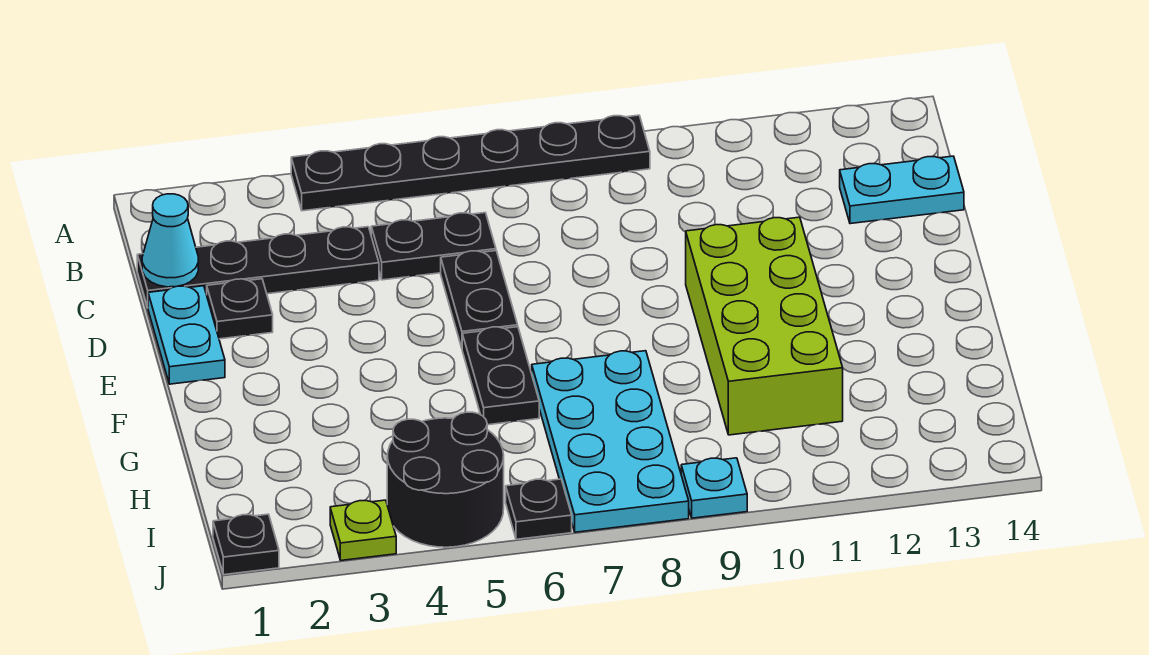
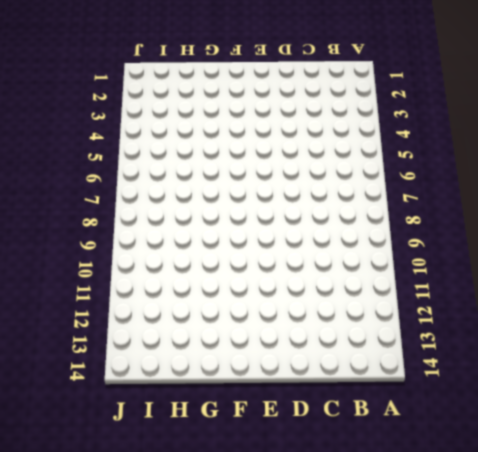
none -> black 1x6 plate [291,115,650,211]
none -> black 1x4 plate [137,227,379,307]
none -> black 1x2 plate [371,213,496,280]

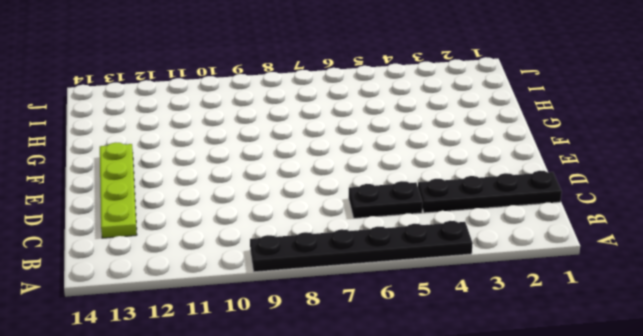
lime 1x4 plate [100,143,137,238] -> cyan 1x2 plate [840,156,964,224]
none -> cyan 1x2 plate [148,286,225,384]
none -> black 1x1 plate [207,279,273,339]
none -> black 1x2 plate [441,251,518,348]

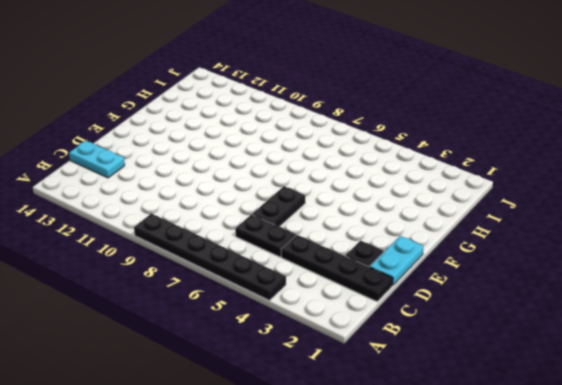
none -> lime 2x4 brick [686,217,843,435]
none -> black 1x2 plate [462,327,539,425]
none -> cyan 2x4 plate [532,351,689,532]

